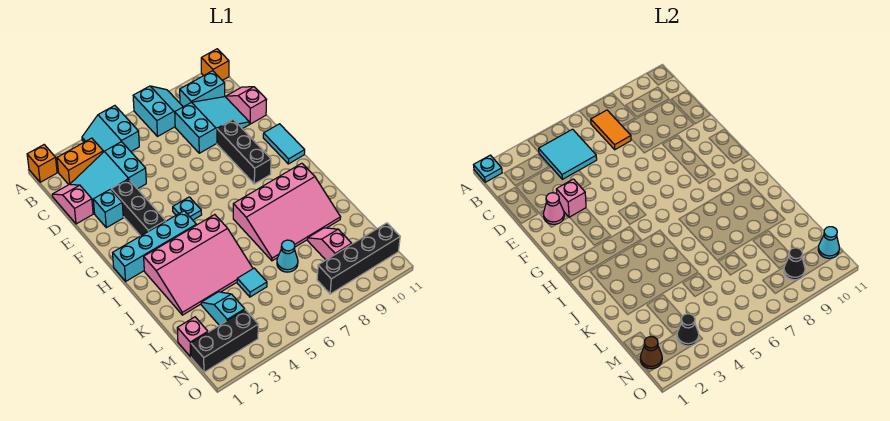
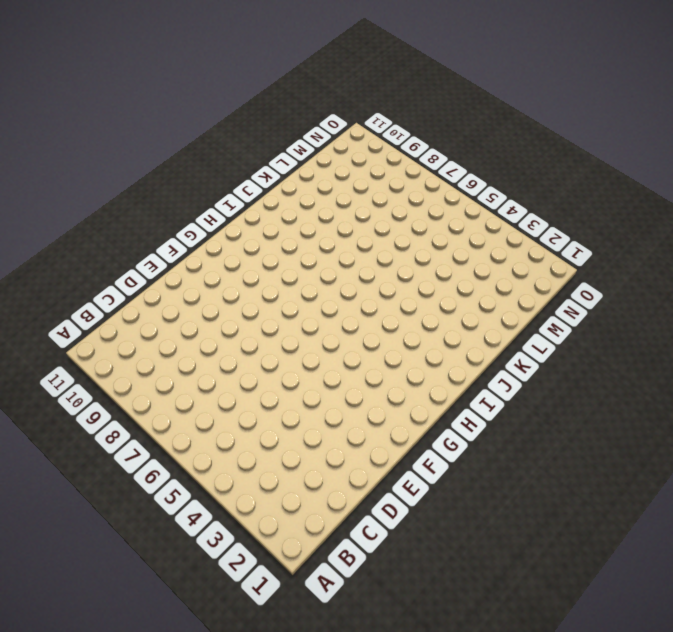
none -> orange 1x1 brick [27,145,57,182]
none -> cyan 2x2 slope [82,106,139,152]
none -> cyan 2x2 slope [133,86,183,136]
none -> orange 1x1 brick [201,49,229,80]

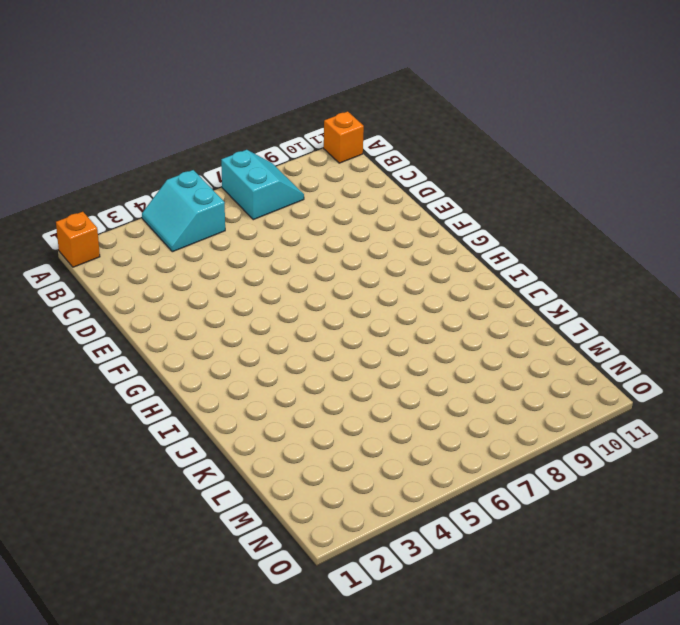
none -> orange 1x2 brick [57,138,103,185]
none -> cyan 1x2 brick [180,71,225,107]
none -> pink 1x2 slope [52,184,93,224]
none -> cyan 2x3 slope [71,142,146,214]

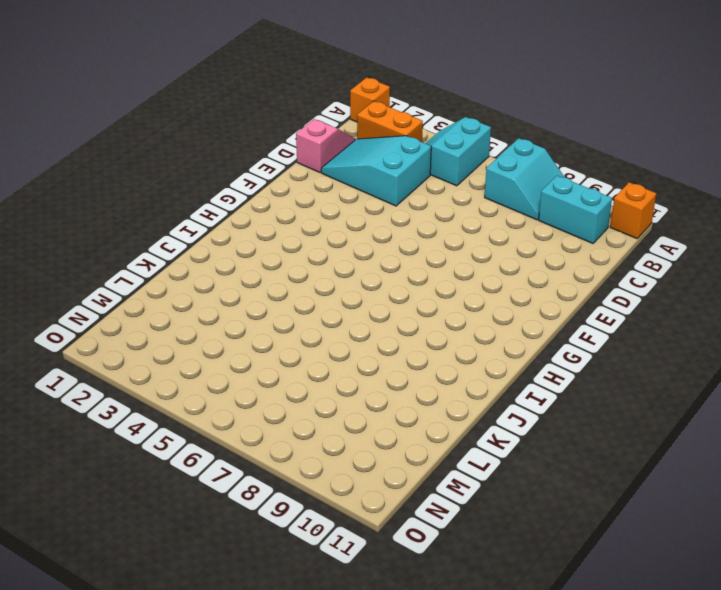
none -> cyan 2x3 slope [175,97,249,153]
none -> pink 1x2 slope [226,87,267,124]
none -> cyan 1x1 brick [93,189,123,228]
none -> black 1x3 brick [111,179,166,236]

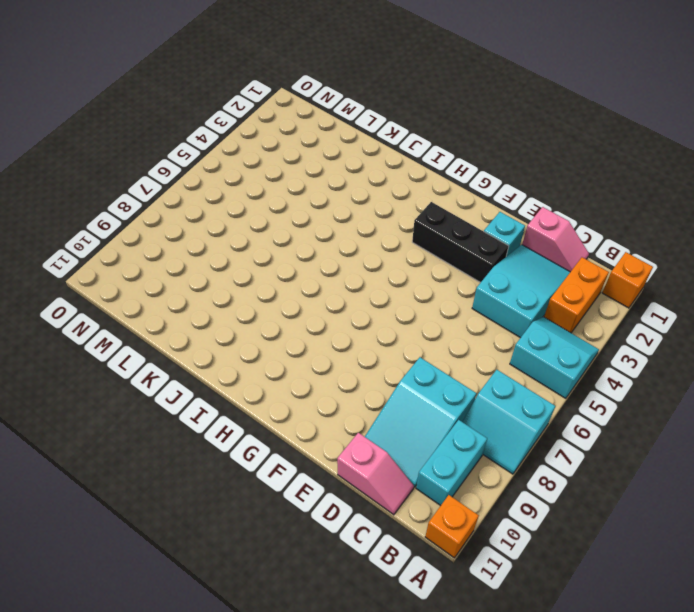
none -> black 1x3 brick [217,119,271,184]
none -> cyan 1x2 tile [263,124,305,164]
none -> cyan 1x1 plate [173,197,202,220]
none -> cyan 1x4 brick [113,211,196,281]

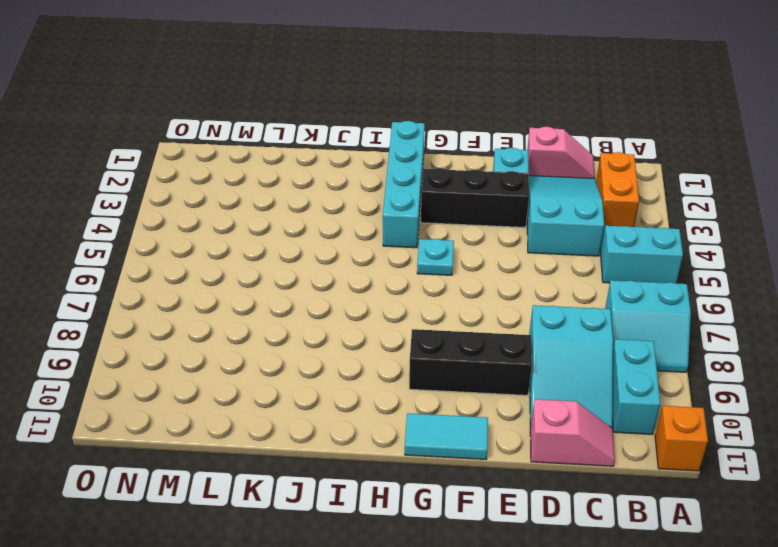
none -> orange 1x1 brick [27,145,57,182]
none -> pink 3x4 slope [144,215,253,315]
none -> pink 3x4 slope [233,163,341,261]
none -> cyan 1x2 slope [201,292,245,325]

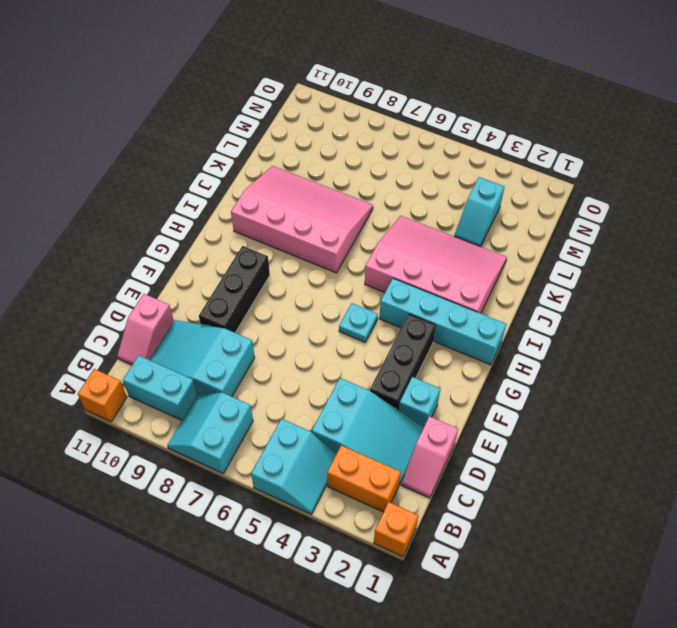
none -> cyan 1x2 tile [263,124,305,164]
none -> cyan 1x1 tile [237,268,267,297]
none -> cyan 1x1 cone [277,240,298,272]
none -> pink 1x2 slope [308,228,352,260]

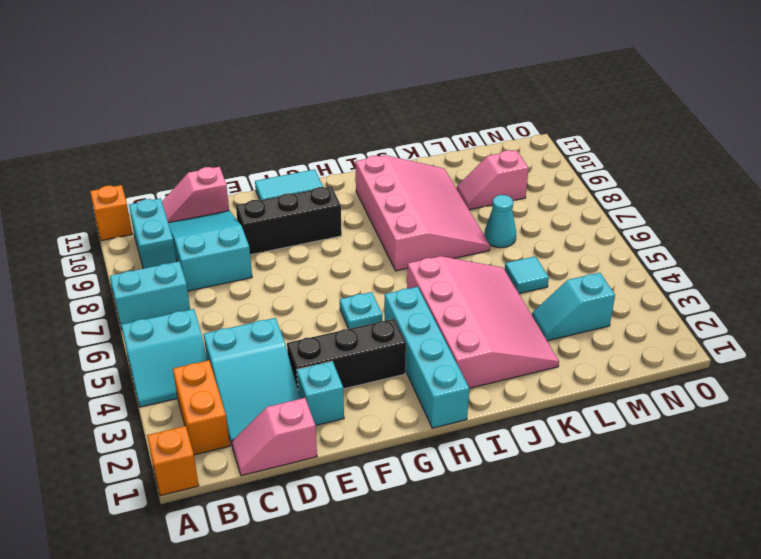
none -> pink 1x1 brick [177,317,208,357]
none -> black 1x3 brick [191,310,258,372]
none -> black 1x4 brick [317,223,400,294]
none -> cyan 1x1 plate [474,155,502,182]

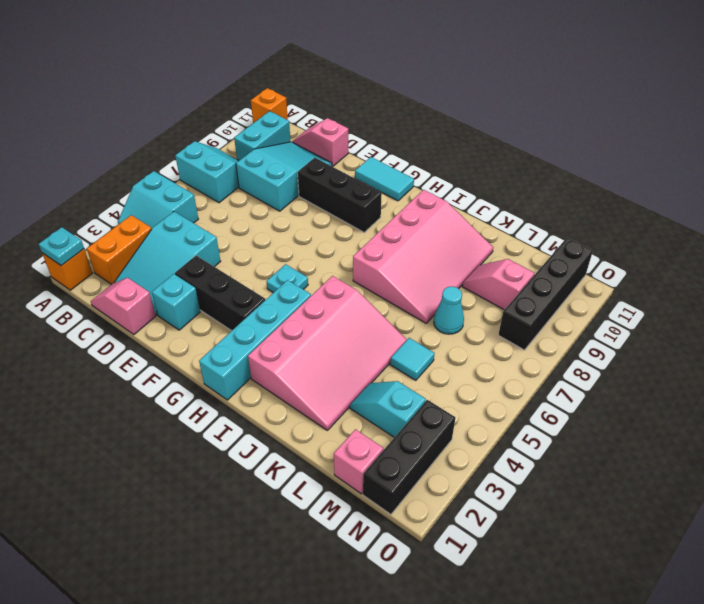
none -> cyan 2x2 tile [539,129,597,179]
none -> orange 1x2 tile [591,110,631,150]
none -> pink 1x1 cone [544,193,564,224]
none -> pink 1x1 brick [556,179,586,217]

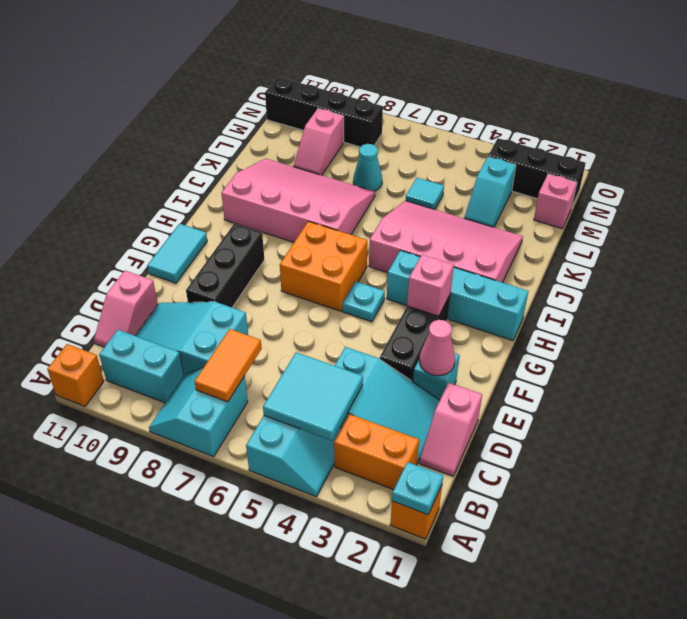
pink 1x1 brick [407,255,454,316] -> pink 1x1 brick moved to [556,179,586,217]
orange 2x2 brick [280,221,367,311] -> none
none -> brown 1x1 cone [640,336,662,369]
none -> black 1x1 cone [677,314,699,346]
none -> black 1x1 cone [784,248,805,280]
none -> cyan 1x1 cone [818,227,839,258]

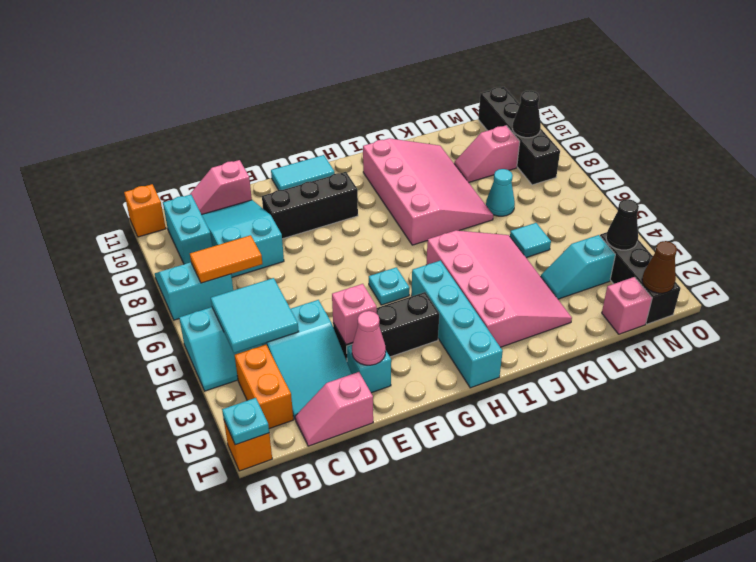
none -> cyan 1x1 cone [818,227,839,258]

